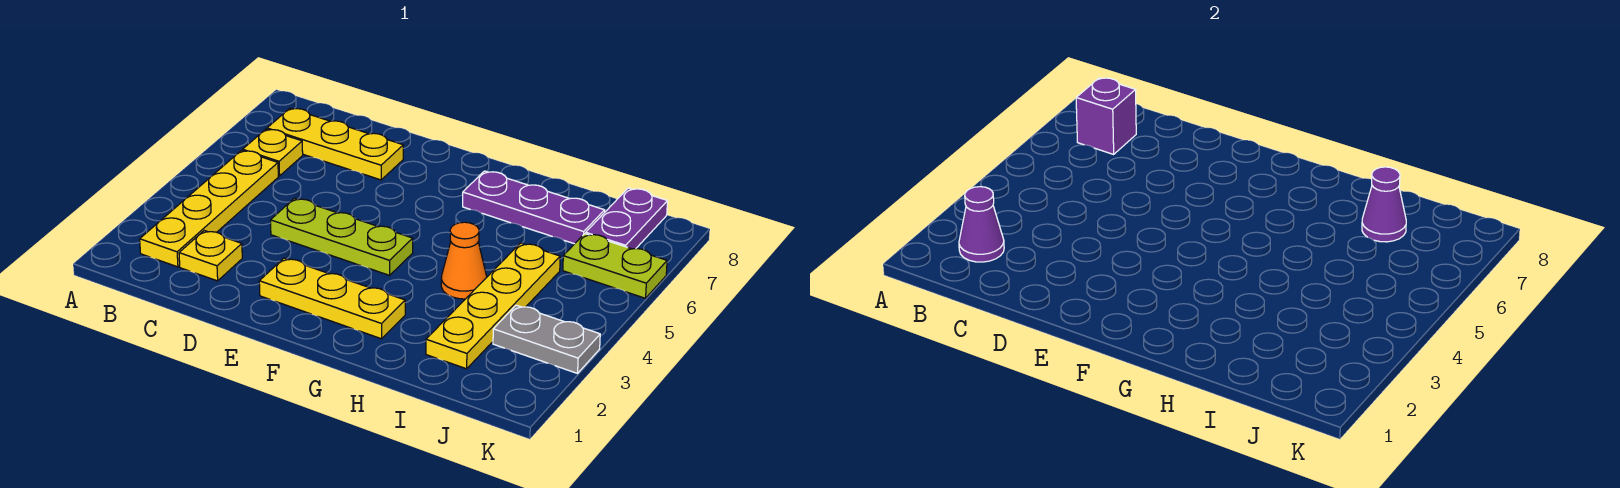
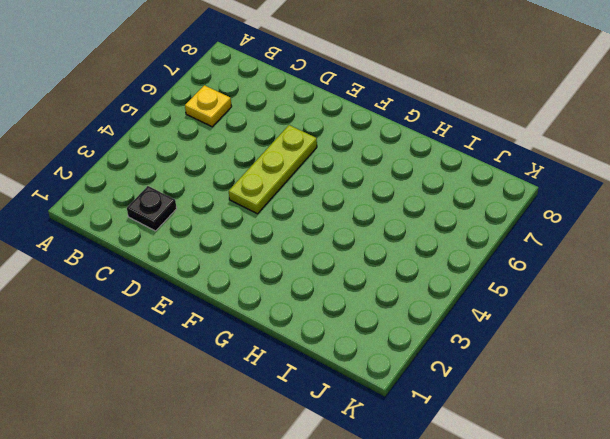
black 1x1 plate [127,186,177,231] -> yellow 1x1 plate [179,231,242,281]
lime 1x3 plate [229,125,317,214] -> lime 1x3 plate turned to [271,198,413,275]
none -> yellow 1x4 plate [140,150,278,267]
none -> yellow 1x3 plate [267,108,403,180]
none -> yellow 1x3 plate [259,258,405,339]

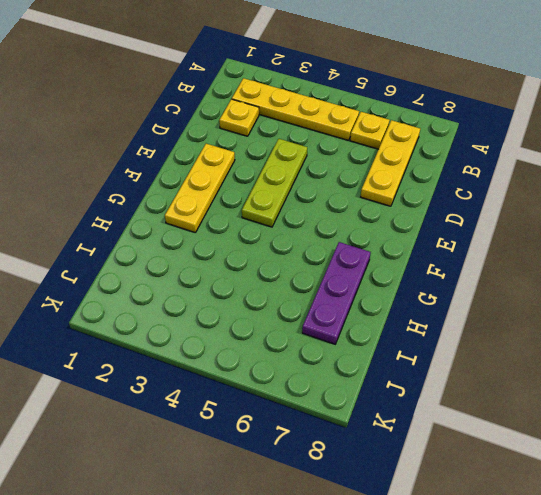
none -> orange 1x1 cone [441,222,487,299]
none -> yellow 1x4 plate [426,243,560,369]
none -> grey 1x2 plate [493,305,600,373]

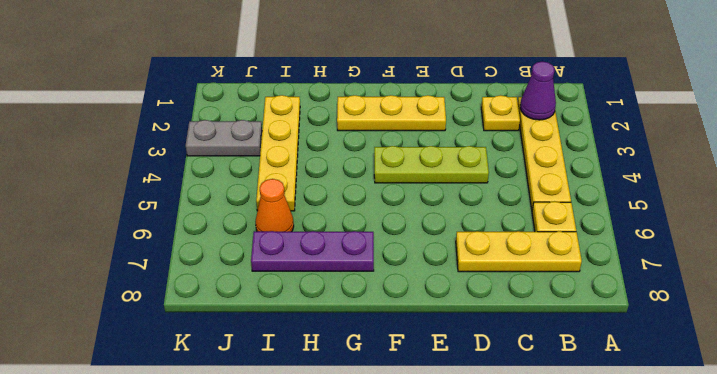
orange 1x1 cone [255,179,294,232] -> orange 1x1 cone moved to [441,222,487,299]
none -> lime 1x2 plate [563,234,667,298]
none -> purple 1x2 plate [586,188,668,249]
none -> purple 1x1 brick [1076,78,1136,154]

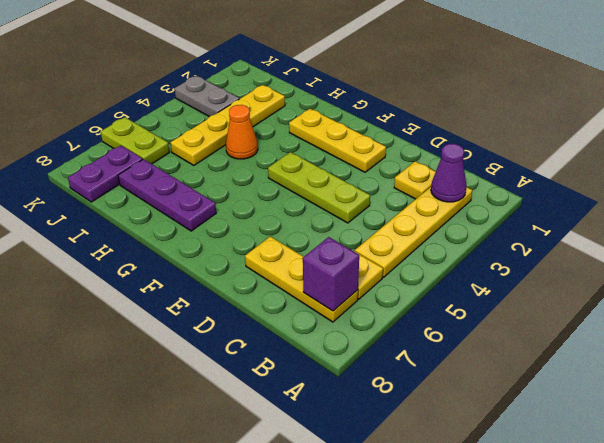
none -> purple 1x1 cone [1362,167,1406,242]

